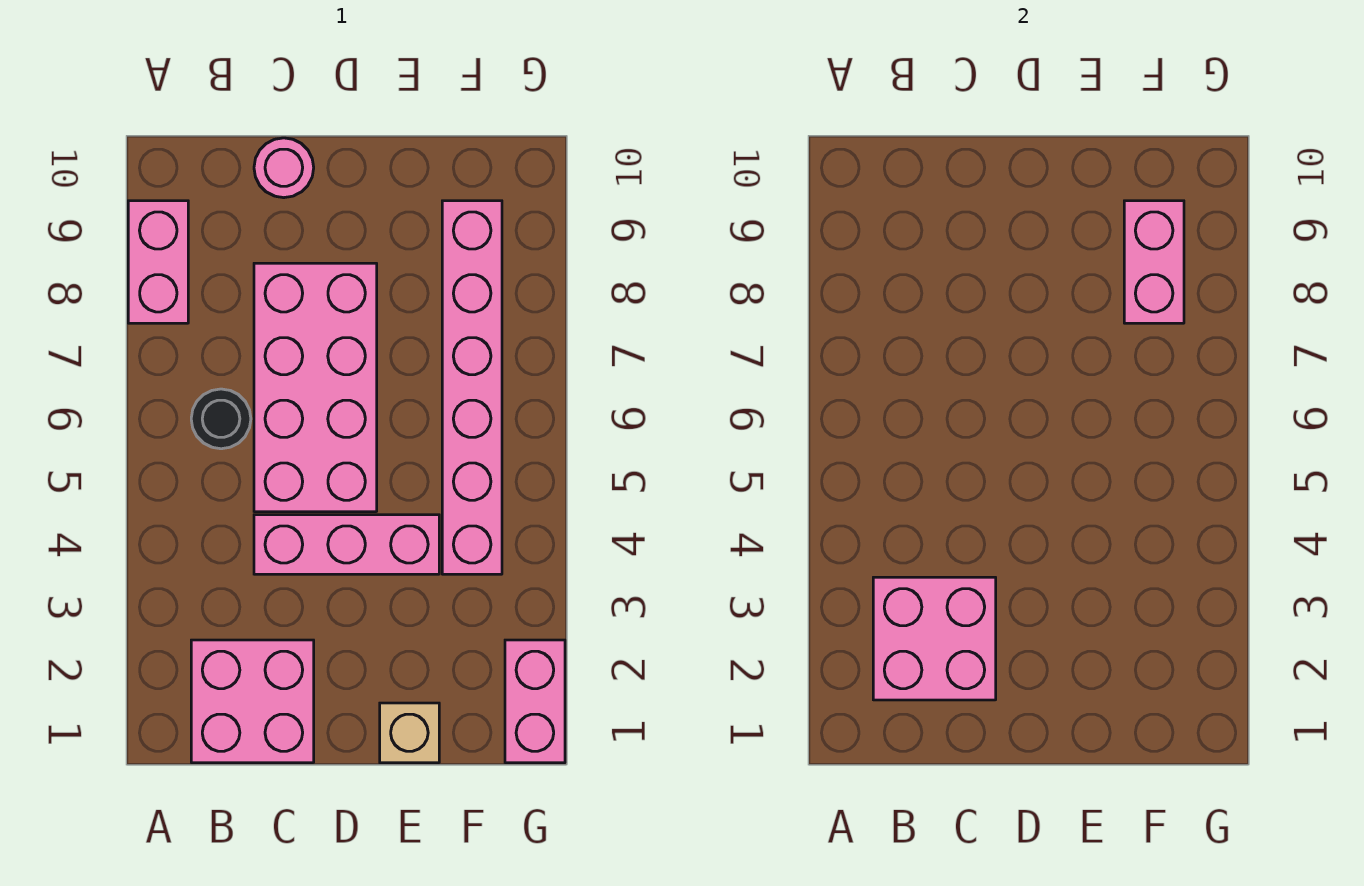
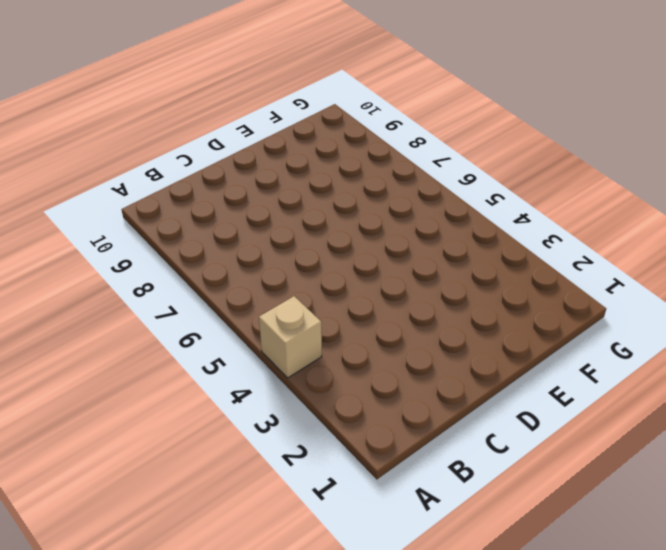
tan 1x1 brick [259,296,322,378] -> tan 1x1 brick moved to [380,703,439,763]
none -> pink 1x2 brick [128,201,188,323]
none -> pink 2x2 brick [191,640,314,763]

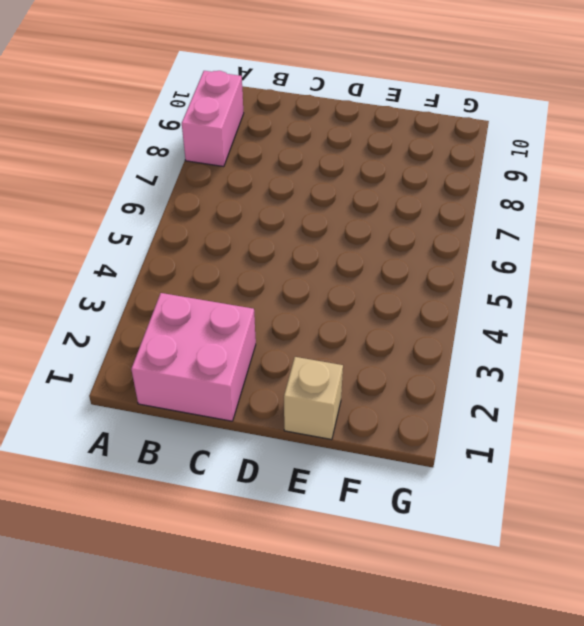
none -> black 1x1 round brick [191,389,251,449]
none -> pink 1x3 brick [254,515,439,574]

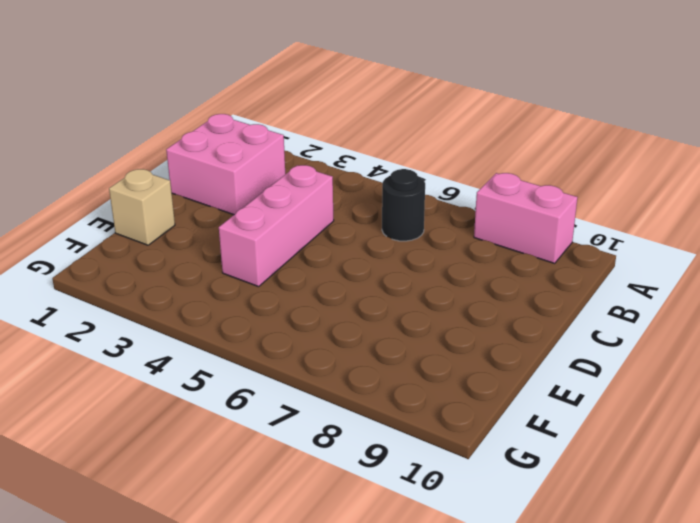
none -> pink 2x4 brick [254,263,377,512]
none -> pink 1x1 round brick [254,138,314,198]

